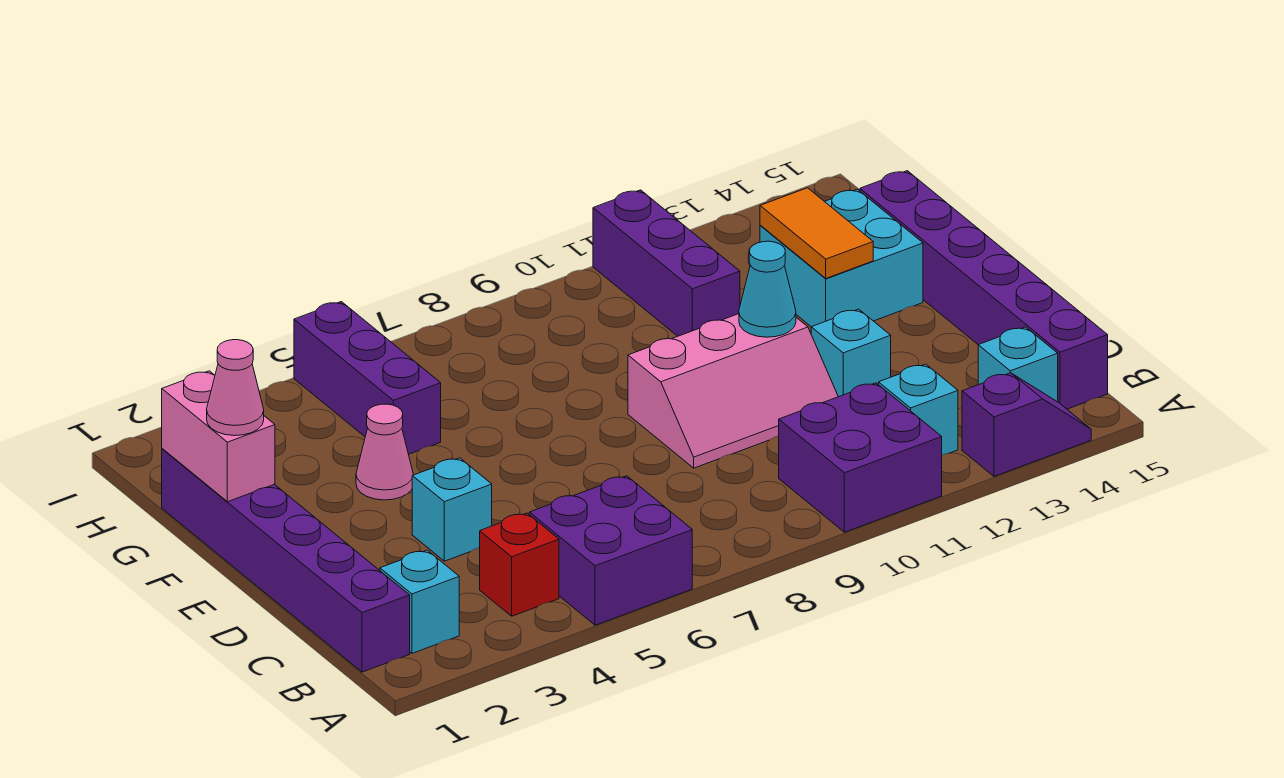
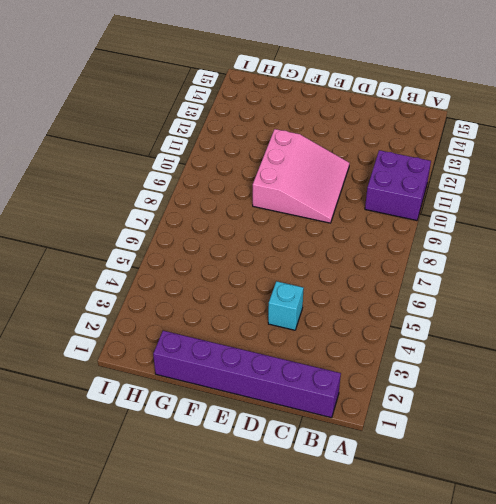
pink 3x3 slope [253,129,349,223] -> pink 2x3 slope [628,314,838,468]
none -> purple 2x2 brick [529,476,692,625]
none -> purple 1x2 slope [962,373,1091,476]
none -> cyan 1x1 brick [380,550,459,653]

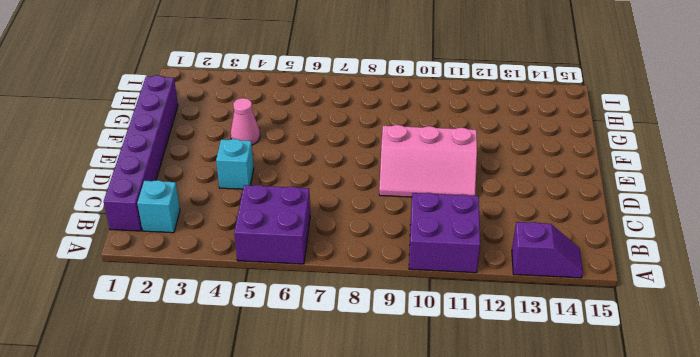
none -> red 1x1 brick [480,513,559,616]
none -> cyan 1x1 brick [879,364,958,455]
none -> cyan 1x1 brick [978,327,1058,402]

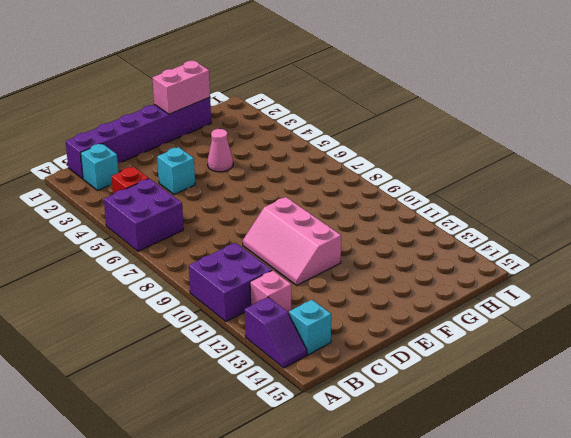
pink 1x1 brick [250,270,291,314] -> cyan 1x1 brick [879,364,958,455]
none -> purple 1x6 brick [860,171,1108,409]
none -> cyan 1x1 brick [811,309,891,397]
none -> cyan 2x2 brick [760,189,923,327]

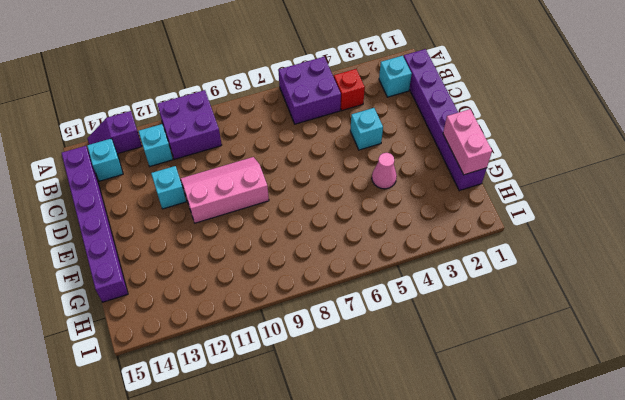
none -> cyan 2x2 brick [760,189,923,327]
none -> purple 1x3 brick [294,302,441,454]
none -> purple 1x3 brick [593,190,740,336]

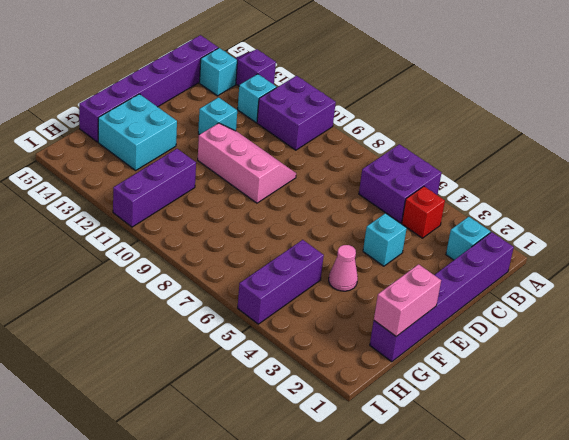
none -> cyan 1x1 cone [739,241,796,337]
none -> orange 1x2 tile [760,188,873,278]
none -> pink 1x1 cone [207,340,264,436]

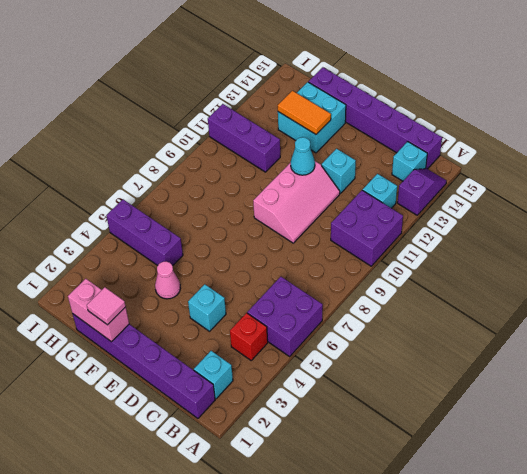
pink 1x1 tile [87,287,126,325] -> pink 1x1 cone [207,340,264,436]

